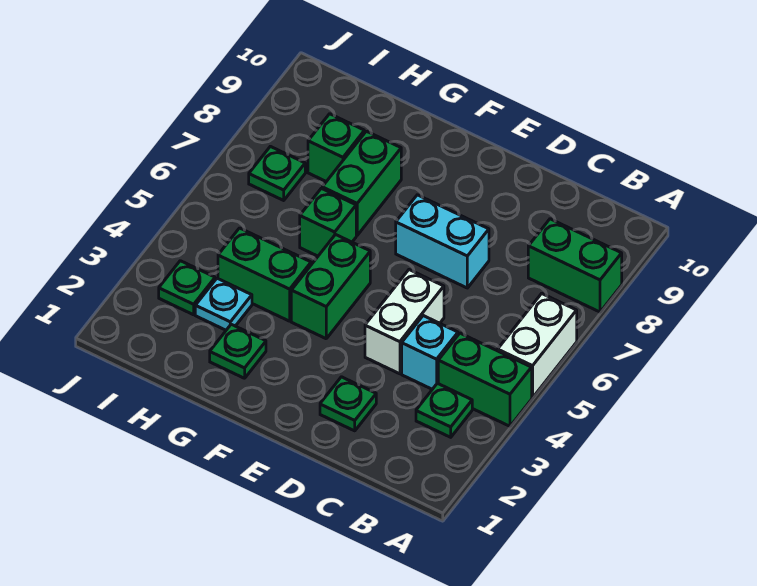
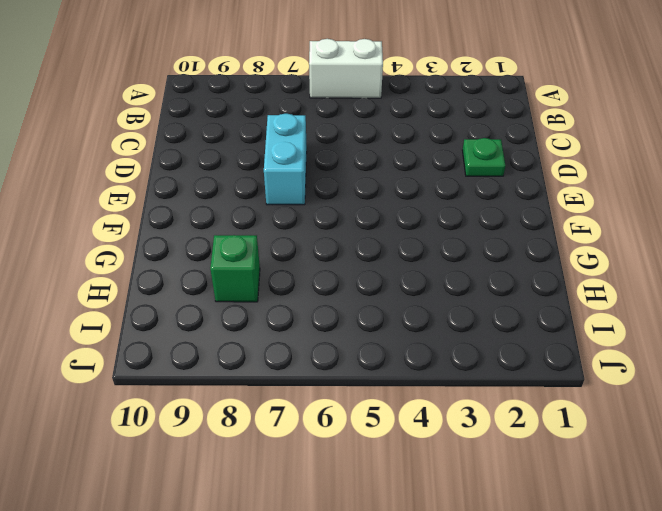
none -> green 1x2 brick [438,333,532,426]
none -> green 1x2 brick [528,219,622,312]
none -> green 1x1 plate [416,383,472,437]

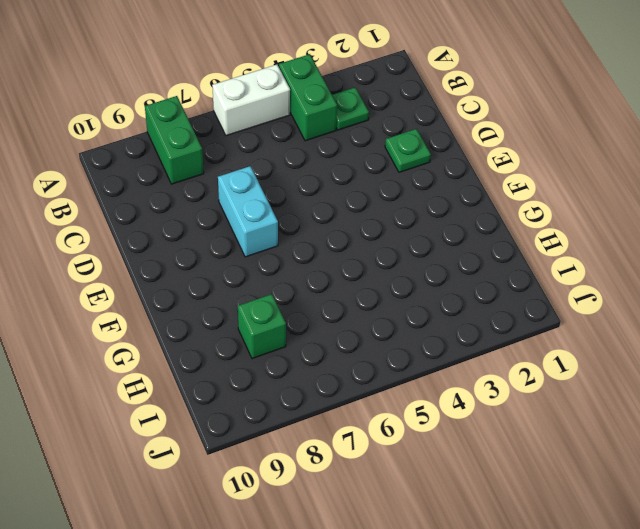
none -> cyan 1x1 brick [402,316,458,389]
none -> white 1x2 brick [365,270,444,374]
none -> green 1x2 brick [291,235,370,339]

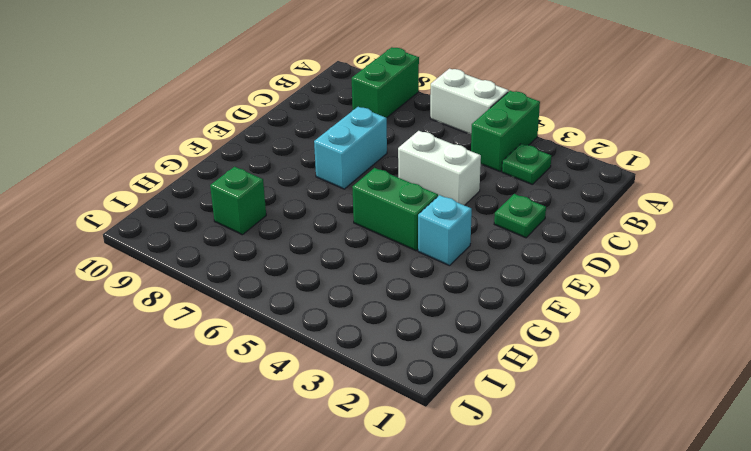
cyan 1x1 brick [418,195,472,266] -> cyan 1x1 brick moved to [402,316,458,389]
none -> green 1x1 plate [210,324,266,378]
none -> green 1x2 brick [218,228,311,321]
none -> green 1x1 brick [300,188,356,256]

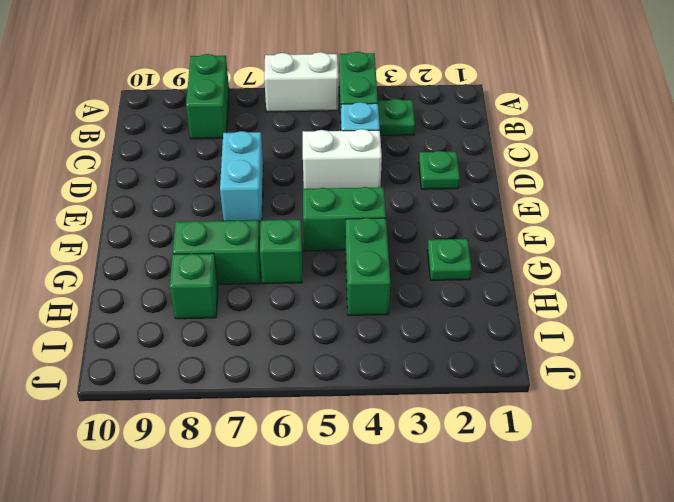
none -> cyan 1x1 plate [195,278,252,330]
none -> green 1x1 plate [159,261,215,315]
none -> green 1x1 plate [249,146,305,200]

